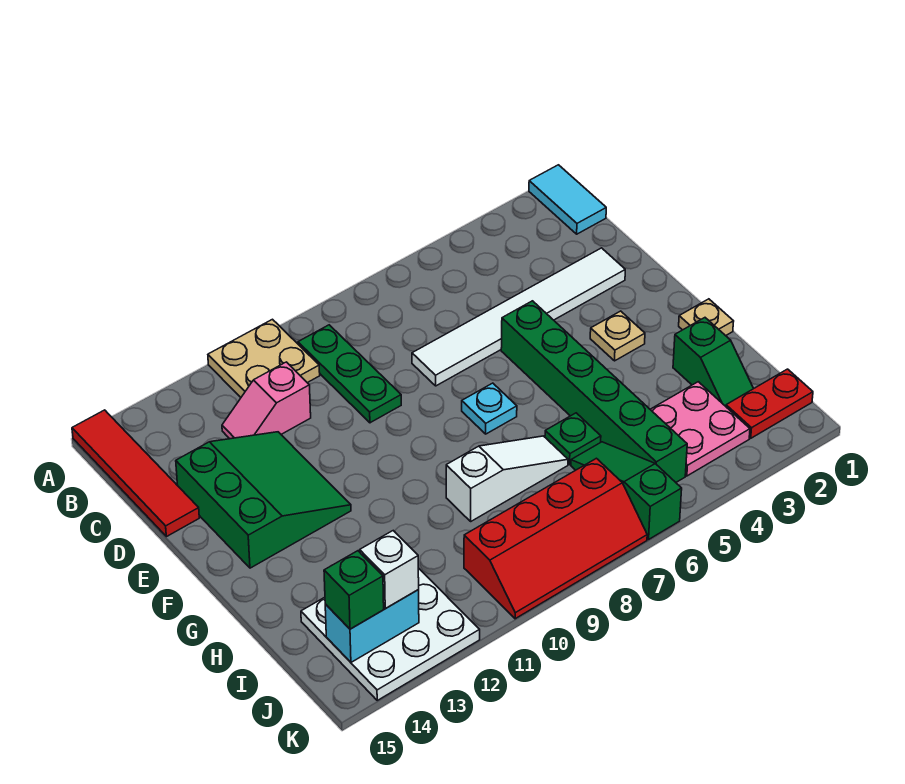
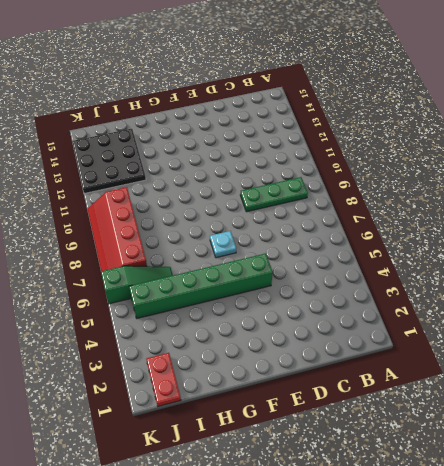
black 3x3 plate [72,129,146,194] -> white 3x3 plate [301,568,480,700]
none -> cyan 1x2 tile [529,165,606,234]
none -> tan 2x2 plate [208,319,320,397]
none -> red 1x4 tile [72,410,199,537]

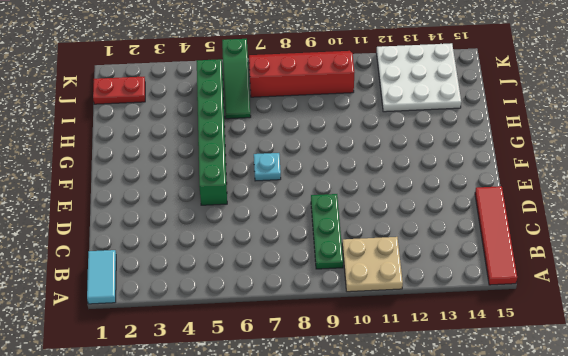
none -> pink 1x2 slope [222,362,311,439]
none -> white 1x6 tile [412,248,625,386]
none -> green 3x3 slope [176,432,351,568]

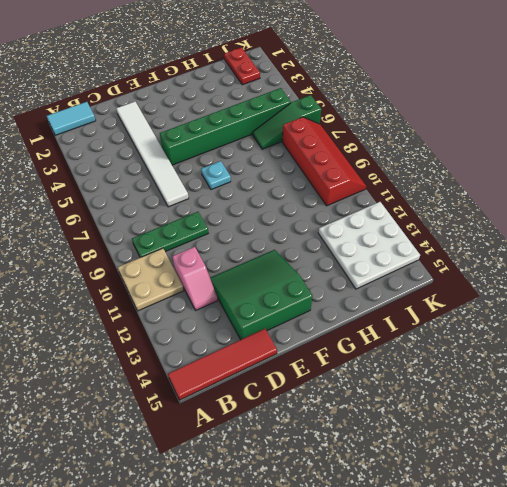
none -> tan 1x1 plate [590,311,645,361]
none -> tan 1x1 plate [679,299,734,336]
none -> green 1x2 slope [673,318,754,406]

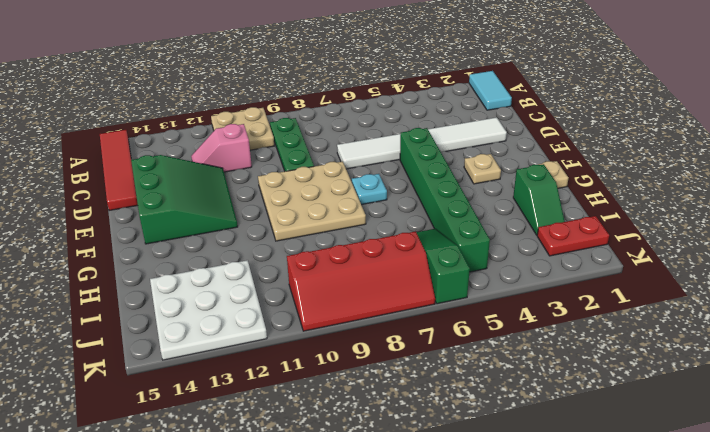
tan 3x3 plate [258,161,366,241] -> none
none -> green 1x1 plate [545,413,601,464]
none -> white 1x3 slope [446,436,568,521]
none -> pink 2x2 plate [650,382,750,476]

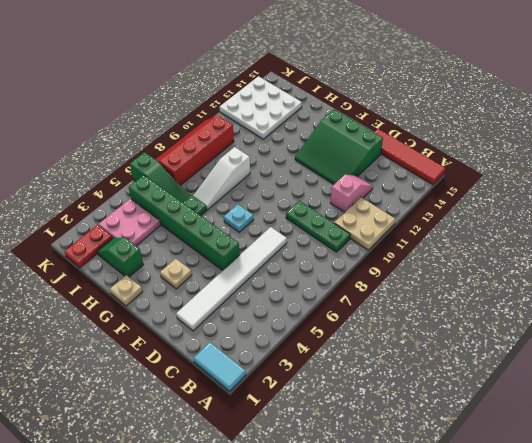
none -> cyan 1x2 brick [325,590,419,662]
none -> white 1x1 brick [360,531,419,609]
none -> green 1x1 brick [324,551,384,629]

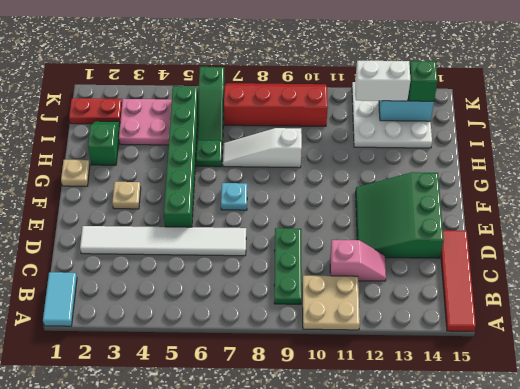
white 1x2 brick [355,60,411,101] -> white 1x1 brick [360,531,419,609]

